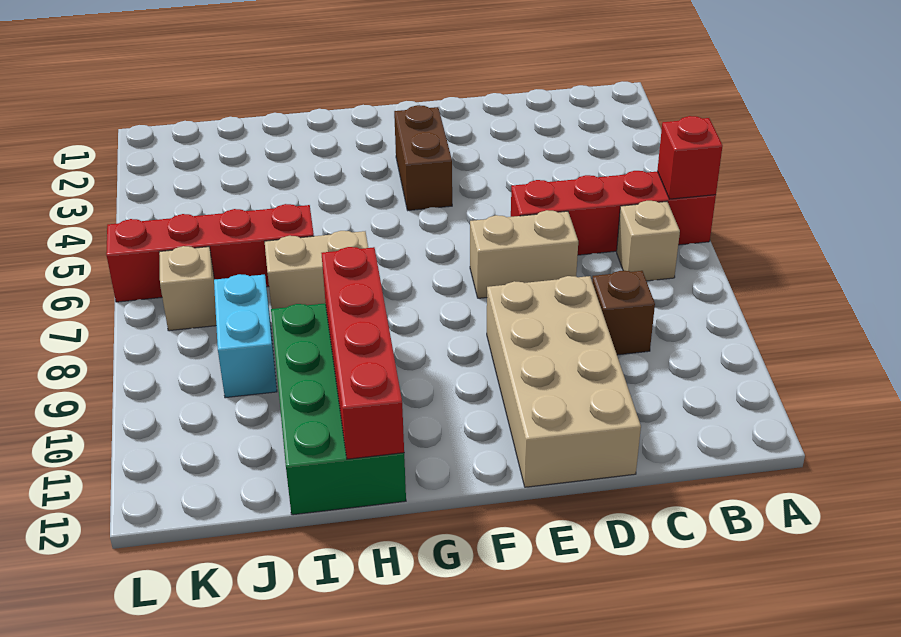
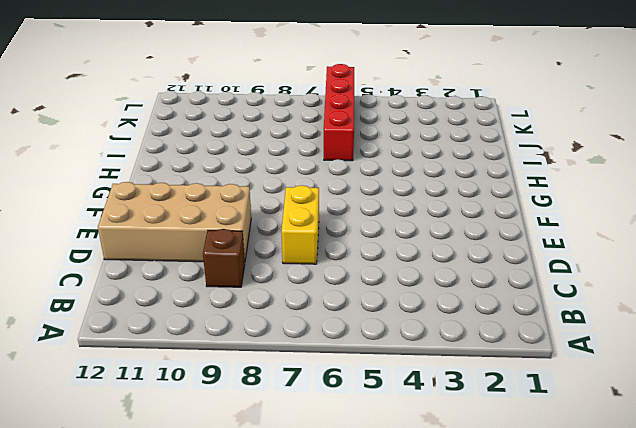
yellow 1x2 brick [281,185,319,264] -> tan 1x2 brick [470,210,578,298]
none -> red 1x4 brick [511,171,716,255]
none -> tan 1x1 brick [617,201,680,281]
none -> brown 1x2 brick [394,105,452,210]

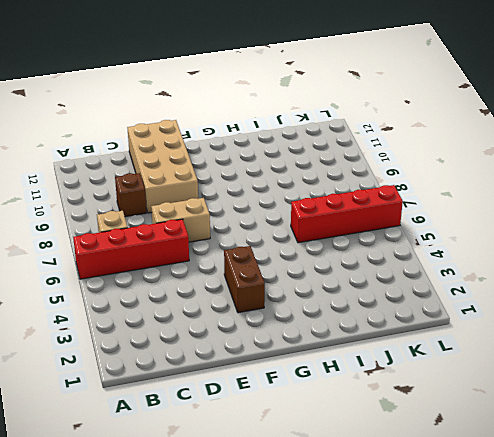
none -> tan 1x2 brick [265,231,368,309]
none -> green 2x4 brick [271,303,406,515]
none -> cyan 1x2 brick [214,274,277,398]

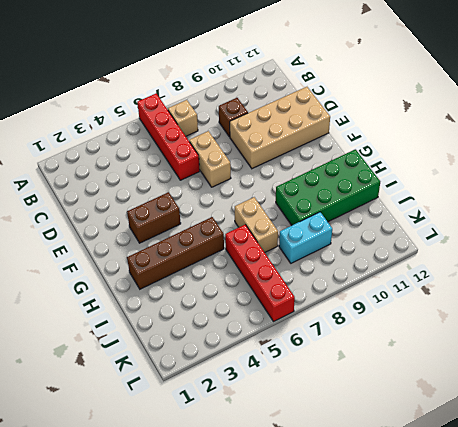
brown 1x4 brick [127,217,224,289] -> none
none -> tan 1x1 brick [159,246,216,331]
none -> red 1x1 brick [657,116,722,199]
none -> red 1x4 brick [321,247,404,459]

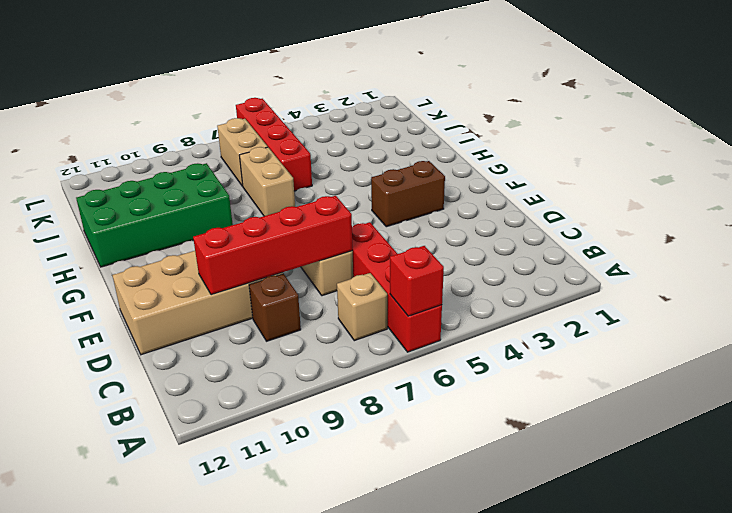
red 1x4 brick [193,196,353,295] -> red 1x4 brick moved to [321,247,404,459]
tan 1x2 brick [217,118,268,186] -> tan 1x1 brick [159,246,216,331]
none -> cyan 1x2 brick [214,274,277,398]

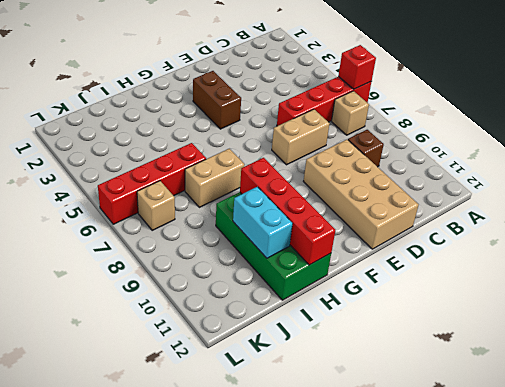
cyan 1x2 brick [233,187,293,258] -> cyan 1x2 brick moved to [214,274,277,398]

